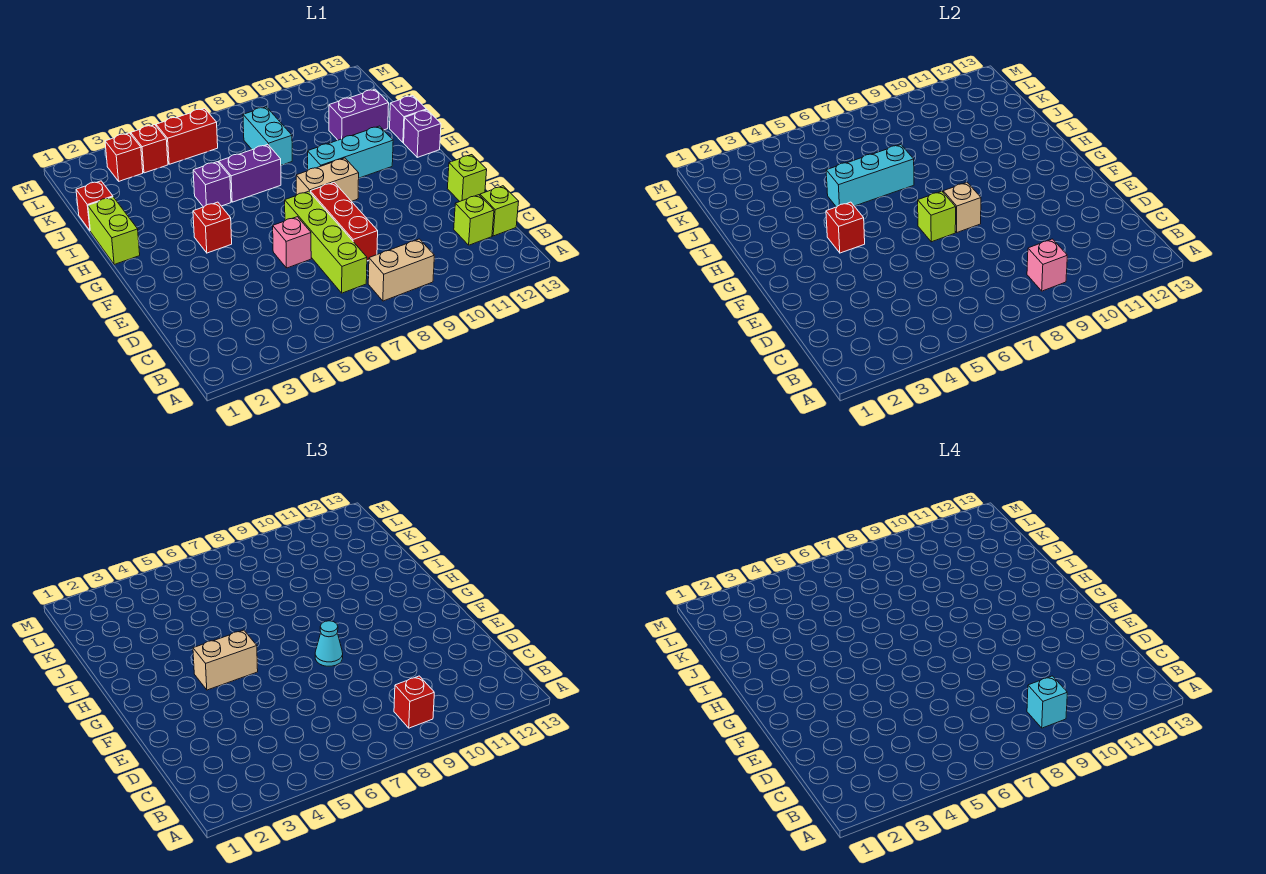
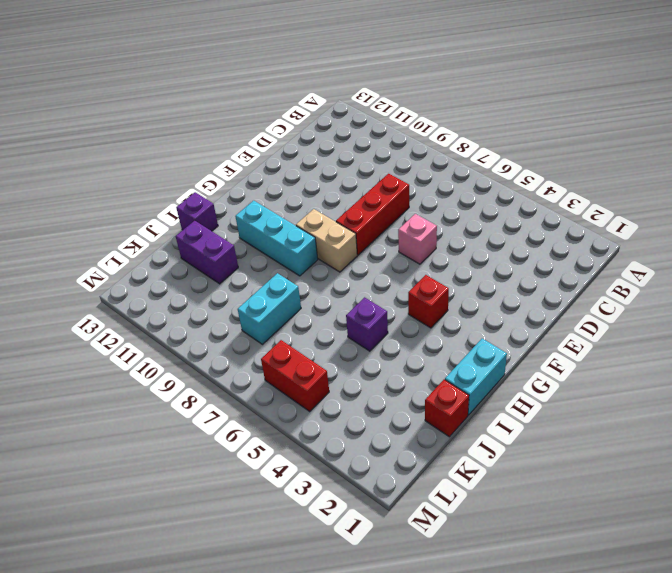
cyan 1x2 brick [445,339,507,415] -> lime 1x2 brick [88,197,140,265]
none -> tan 1x2 brick [368,239,434,301]
none -> lime 1x4 brick [285,191,367,293]
none -> lime 1x1 brick [454,195,494,245]
none -> lime 1x1 brick [480,186,519,236]

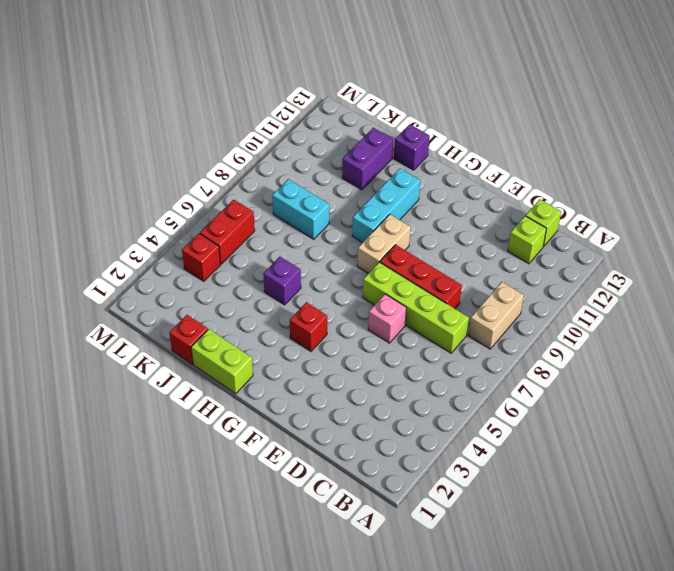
none -> lime 1x1 brick [447,155,487,201]
none -> purple 1x1 brick [404,110,441,157]
none -> purple 1x2 brick [219,145,281,202]
none -> red 1x1 brick [105,133,143,181]

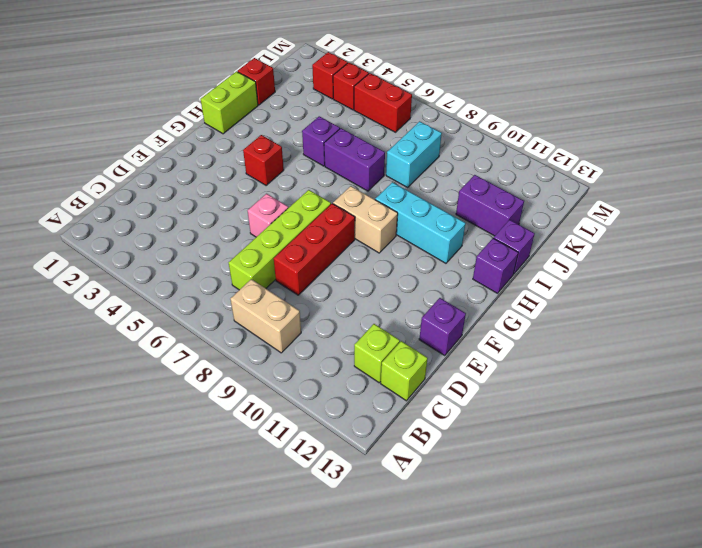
purple 1x1 brick [419,298,466,356] -> lime 1x1 brick [447,155,487,201]
none -> pink 1x1 brick [1027,239,1067,291]
none -> lime 1x1 brick [918,191,956,242]
none -> tan 1x1 brick [943,182,981,232]
none -> red 1x1 brick [826,202,865,253]

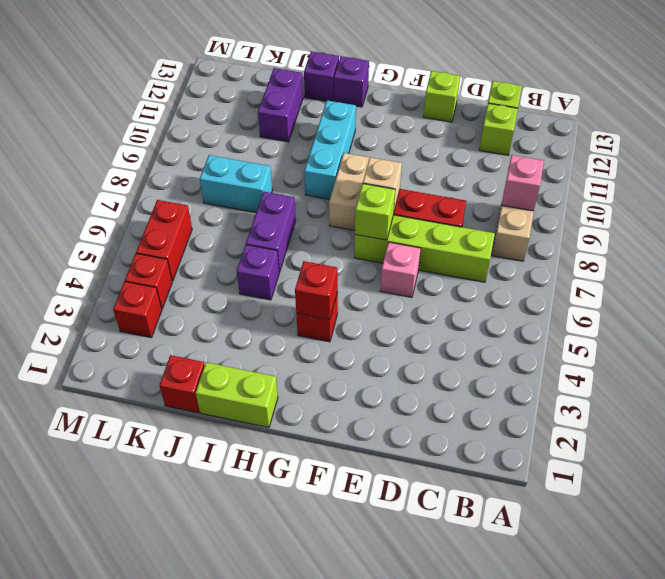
none -> cyan 1x3 brick [826,145,914,207]
none -> red 1x1 brick [394,676,434,728]
none -> cyan 1x1 cone [315,621,343,666]
none -> tan 1x2 brick [193,630,258,690]

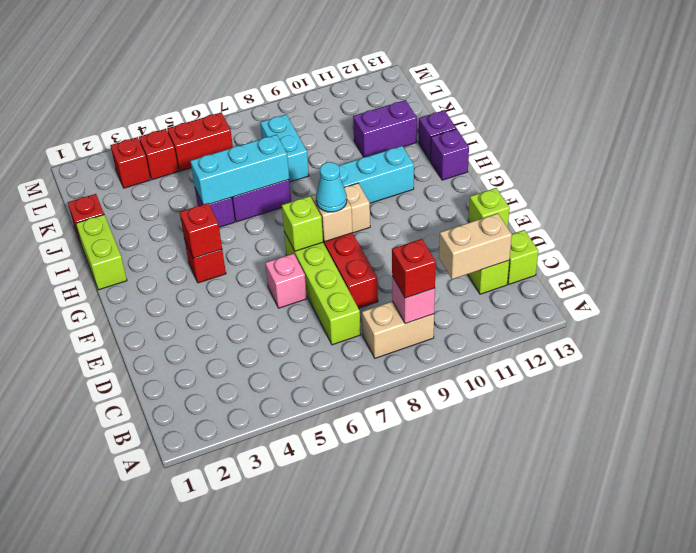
tan 1x2 brick [439,213,512,279] -> tan 1x2 brick moved to [193,630,258,690]
none -> cyan 1x1 brick [1027,676,1067,728]

